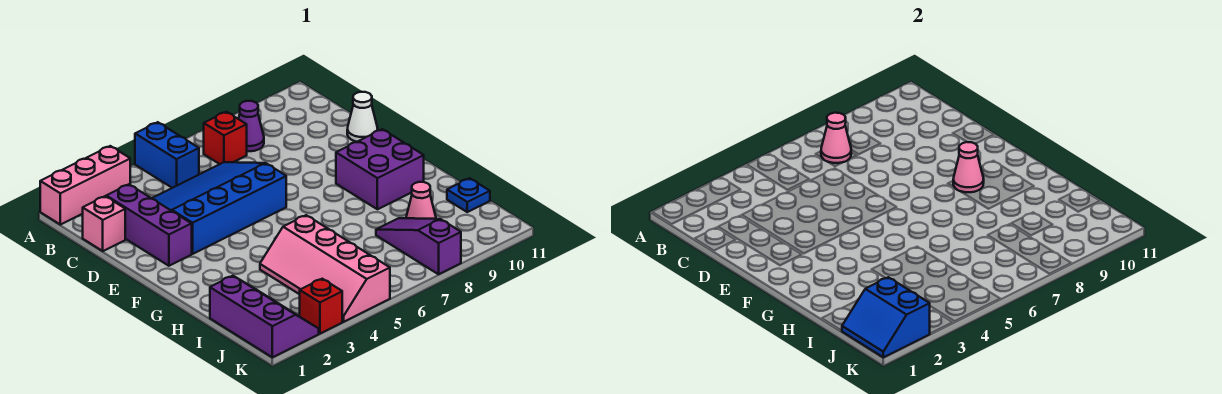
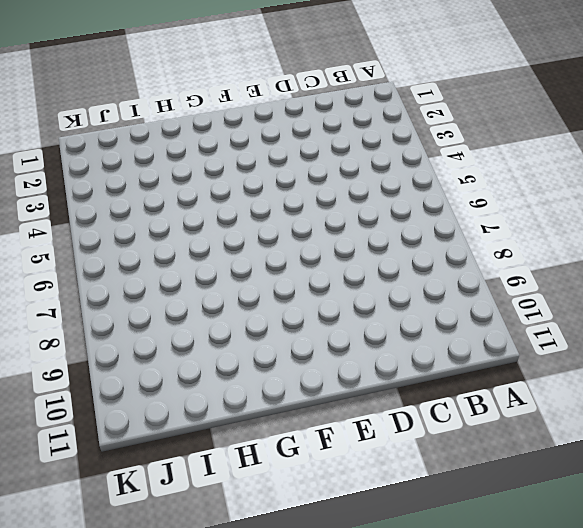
none -> pink 1x3 brick [40,146,131,225]
none -> blue 1x2 brick [135,122,199,188]
none -> red 1x1 brick [204,112,247,164]

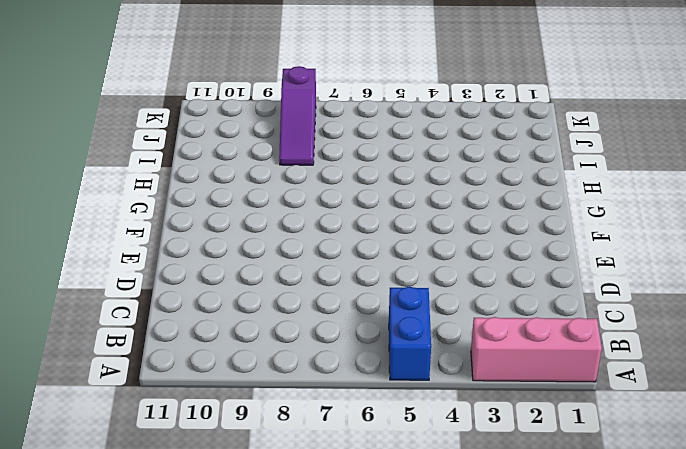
none -> red 1x1 brick [204,112,247,164]
none -> purple 1x1 cone [239,101,264,151]
none -> pink 1x1 brick [83,196,125,251]

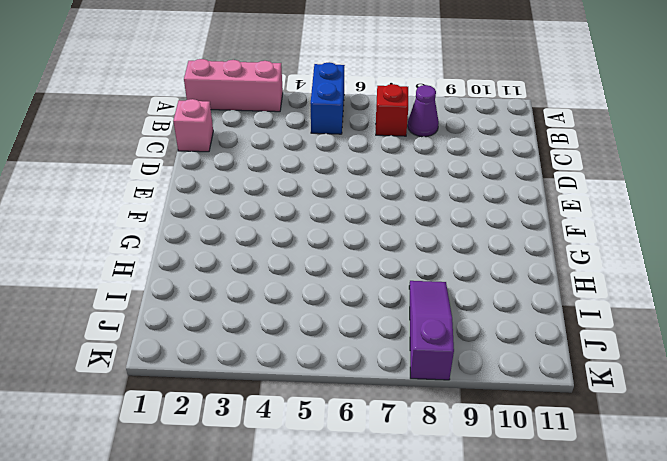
none -> purple 1x3 brick [106,184,192,266]
none -> blue 3x4 slope [152,162,286,254]
none -> white 1x1 cone [347,92,378,142]

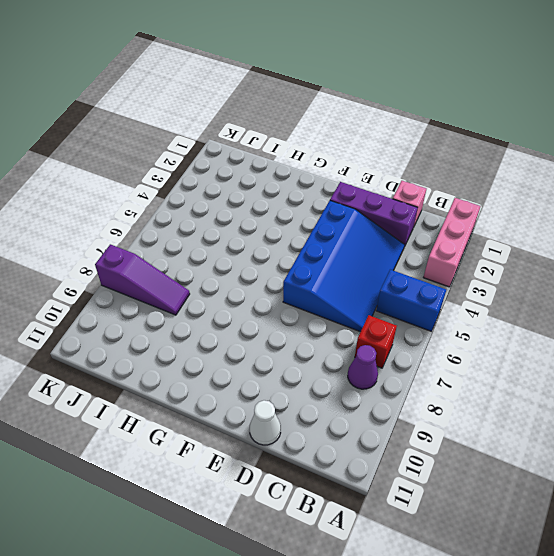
none -> purple 2x2 brick [336,129,424,209]
none -> pink 2x4 slope [260,215,390,322]
none -> purple 2x3 slope [210,276,319,357]

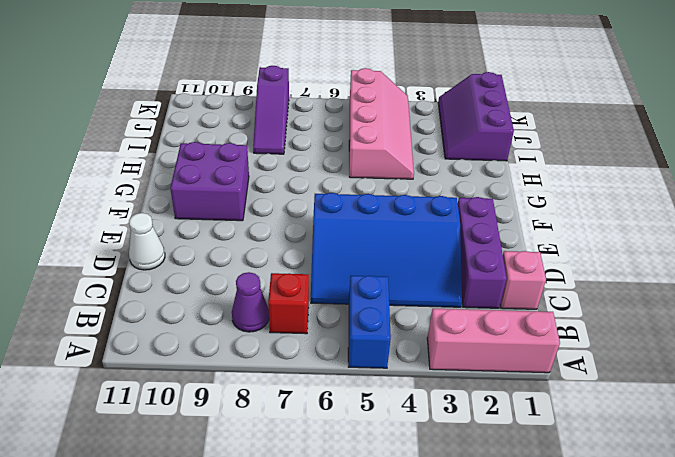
none -> pink 1x1 cone [406,182,436,219]
none -> blue 1x1 plate [447,178,490,212]
none -> red 1x1 brick [300,279,342,334]

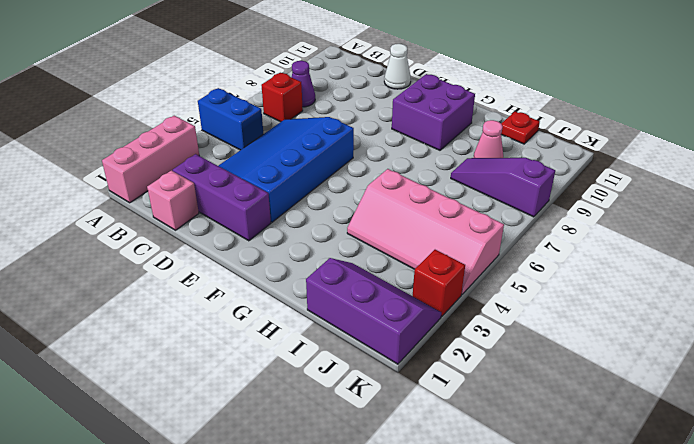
red 1x1 plate [501,112,540,144] -> blue 1x1 plate [447,178,490,212]
none -> pink 1x1 cone [821,113,851,163]
none -> pink 1x1 cone [953,142,984,192]
none -> blue 2x2 slope [842,277,930,357]

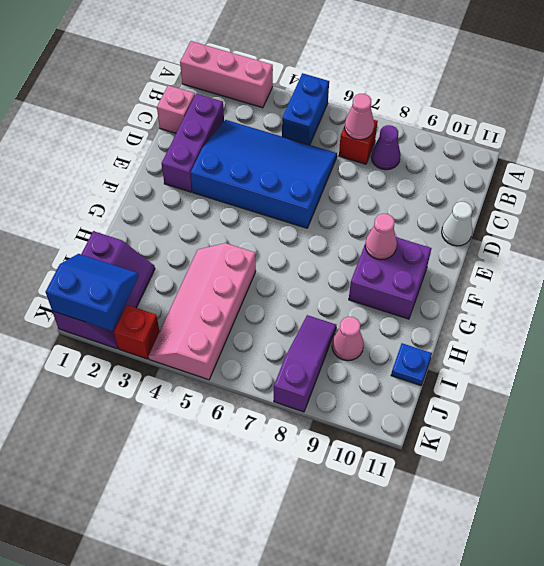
blue 2x2 slope [45,254,139,331] -> blue 2x2 slope turned to [842,277,930,357]

